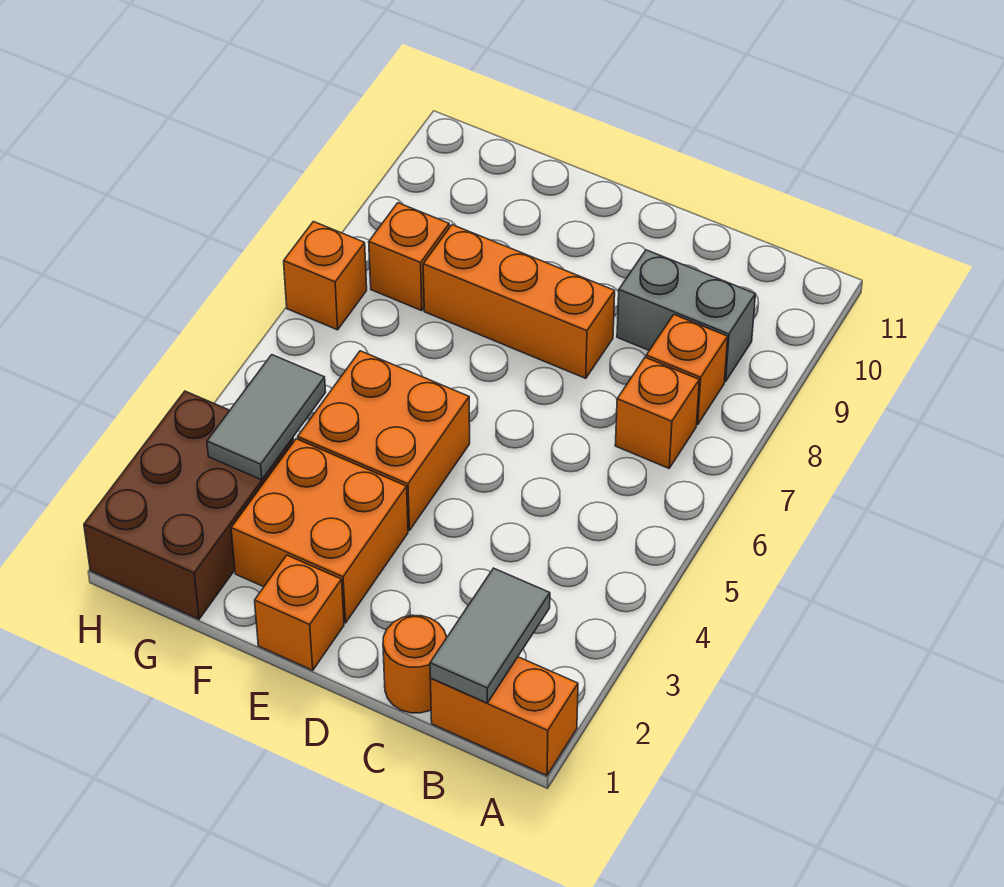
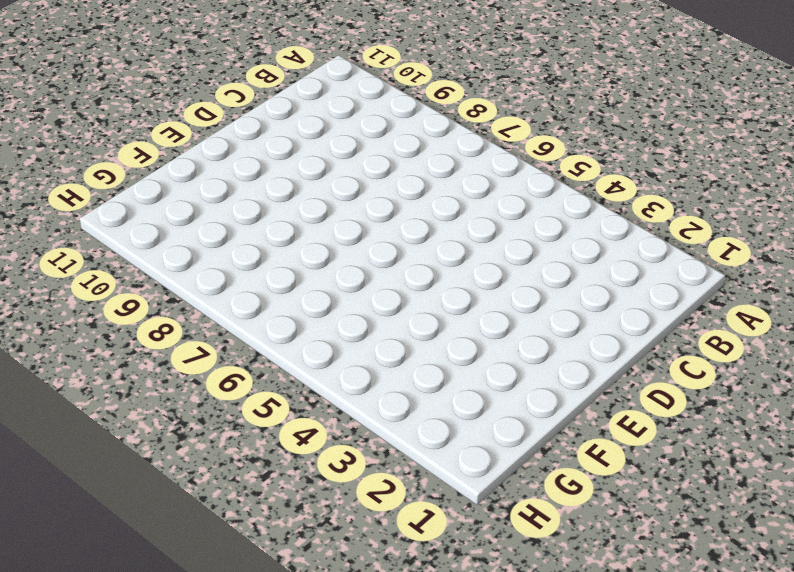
none -> orange 1x2 brick [430,657,578,775]
none -> orange 1x1 brick [615,357,699,468]
none -> orange 1x1 brick [646,315,728,425]

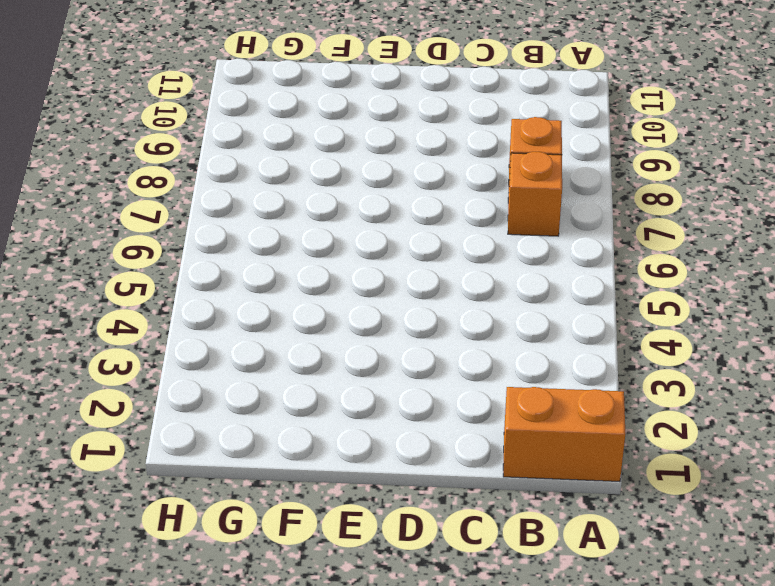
none -> grey 1x2 brick [617,250,755,382]
none -> orange 1x1 round brick [383,615,447,713]
none -> orange 1x3 brick [423,225,615,378]

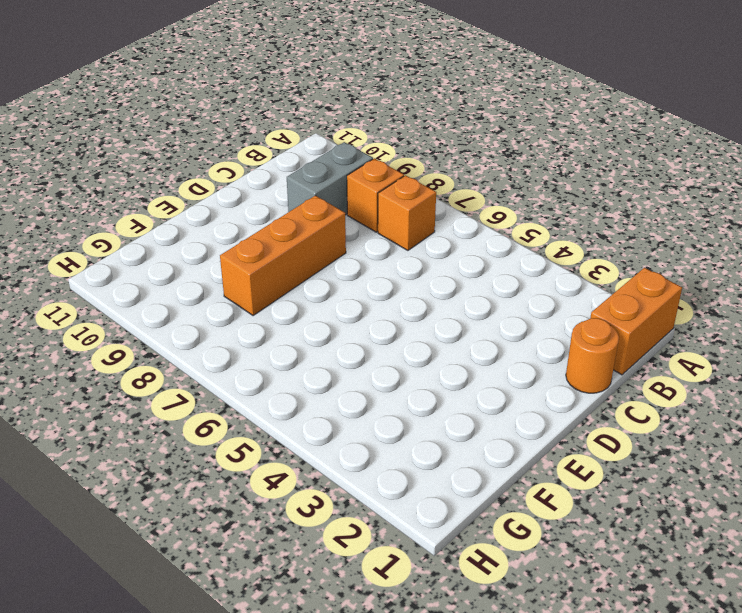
none -> orange 1x1 brick [255,555,344,670]
none -> orange 2x2 brick [231,439,408,623]
none -> orange 2x2 brick [298,351,470,531]

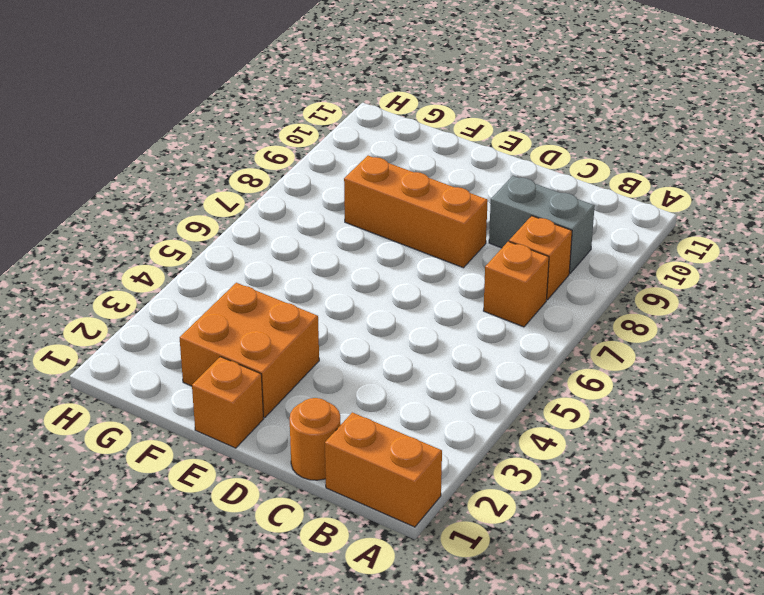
none -> orange 2x2 brick [298,351,470,531]
none -> brown 2x3 brick [84,391,294,619]
none -> orange 1x1 brick [369,203,449,311]

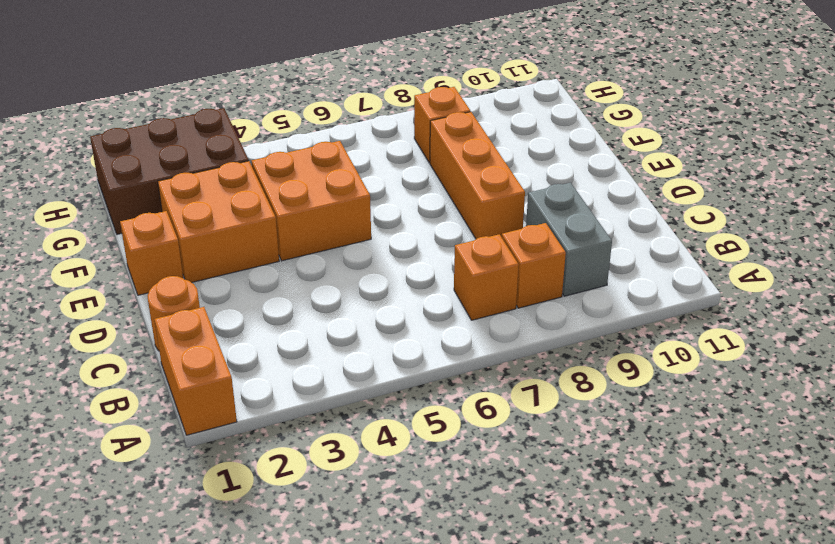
none -> orange 1x1 brick [284,222,367,330]
none -> grey 1x2 tile [430,568,550,703]
none -> grey 1x2 tile [207,355,326,480]

